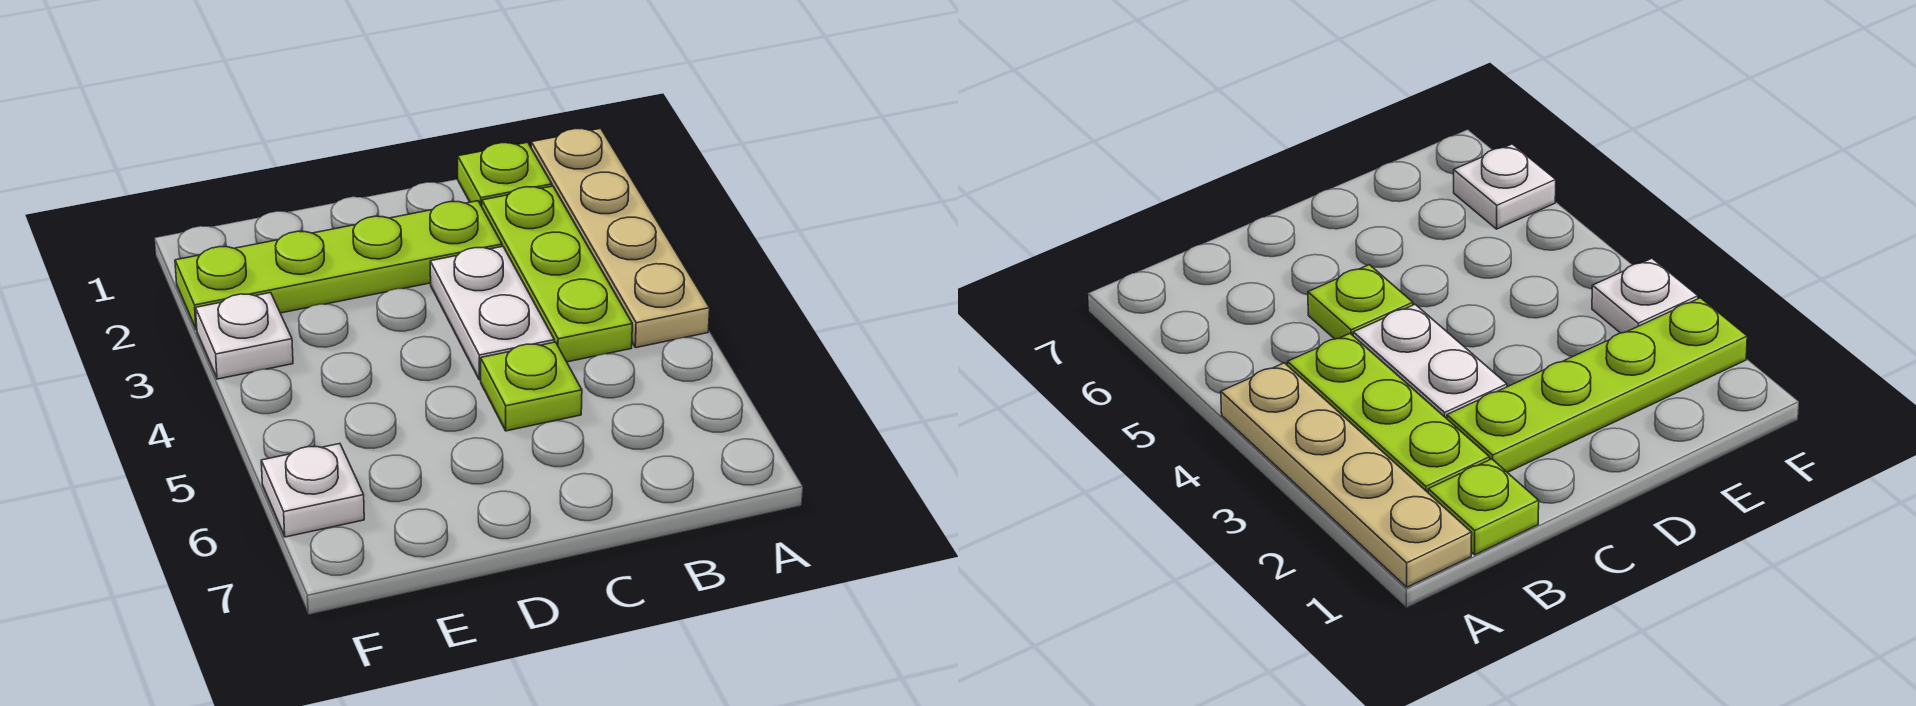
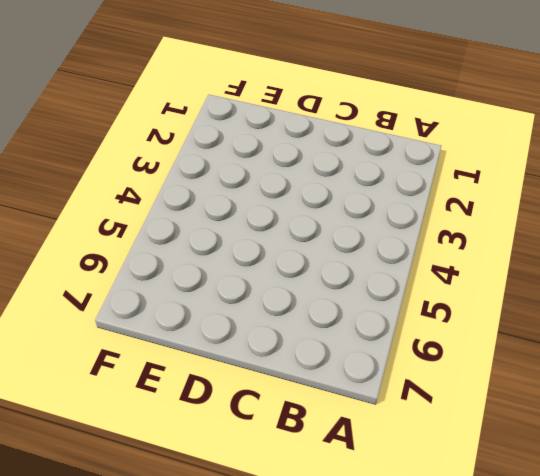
none -> tan 1x4 plate [531,128,710,348]
none -> lime 1x1 plate [458,142,552,206]

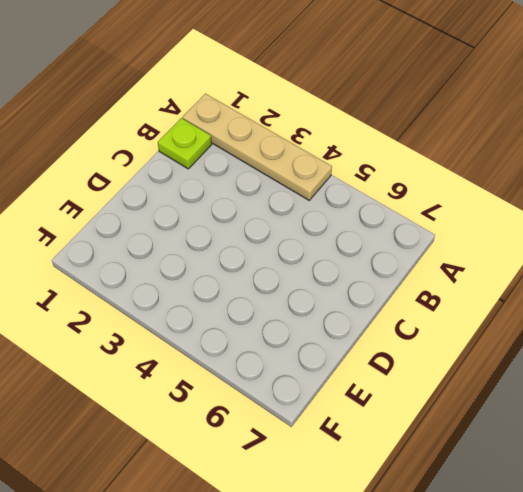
none -> lime 1x3 plate [482,186,632,362]
none -> lime 1x4 plate [175,201,502,330]

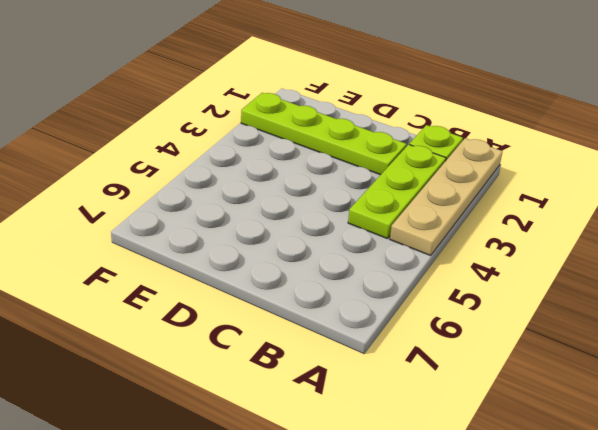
none -> white 1x2 plate [430,246,554,380]
none -> lime 1x1 plate [481,342,582,431]

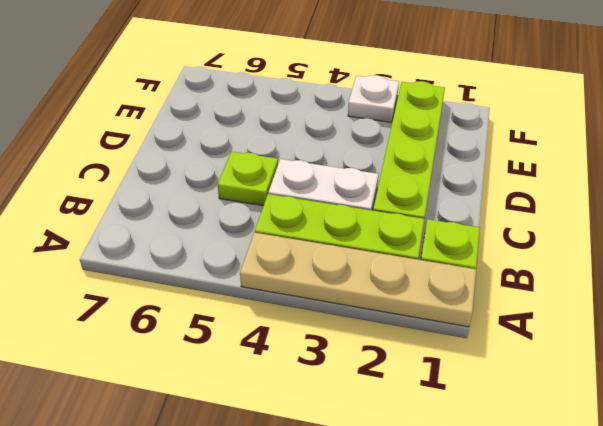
none -> white 1x1 plate [261,444,364,537]

